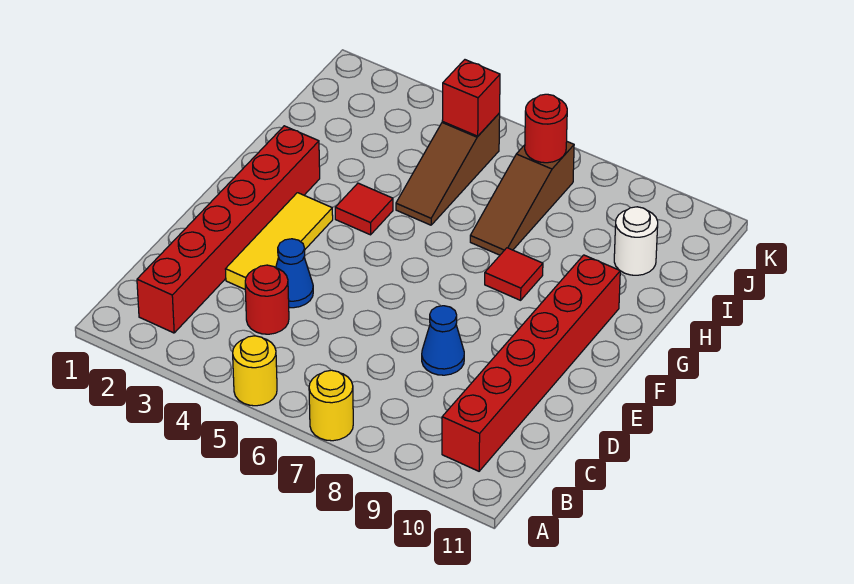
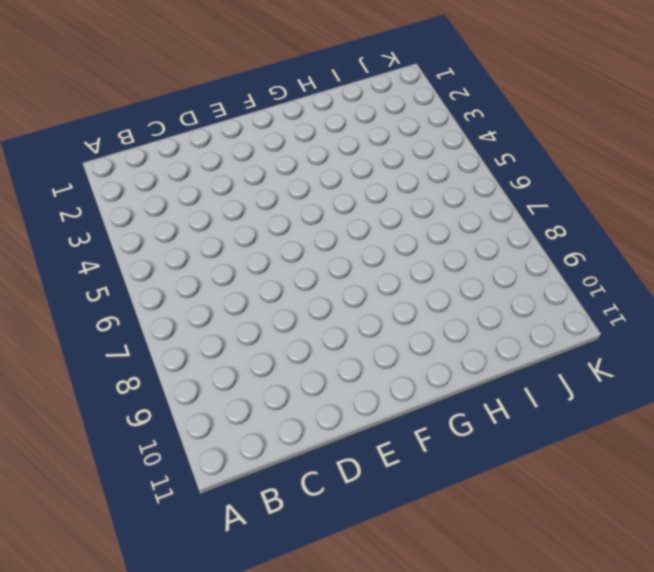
none -> yellow 1x1 round brick [233,336,277,406]
none -> yellow 1x1 round brick [309,370,353,441]
none -> red 1x6 brick [137,126,320,333]

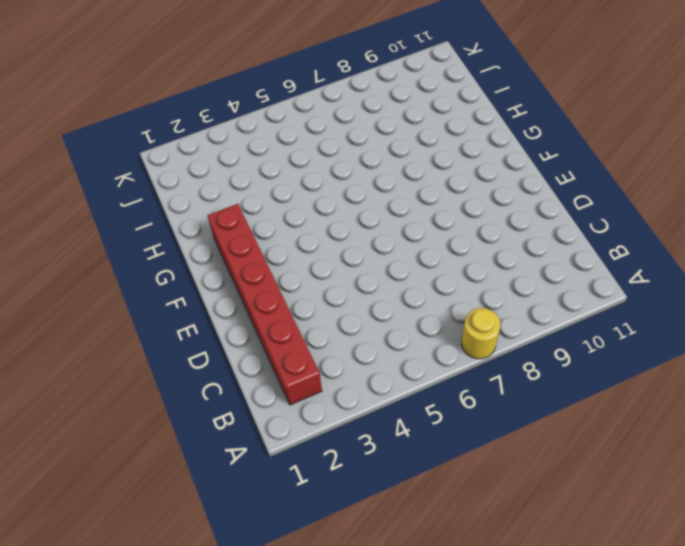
none -> yellow 1x1 round brick [233,336,277,406]
none -> red 1x6 brick [442,255,620,471]
none -> red 1x1 round brick [245,265,289,334]

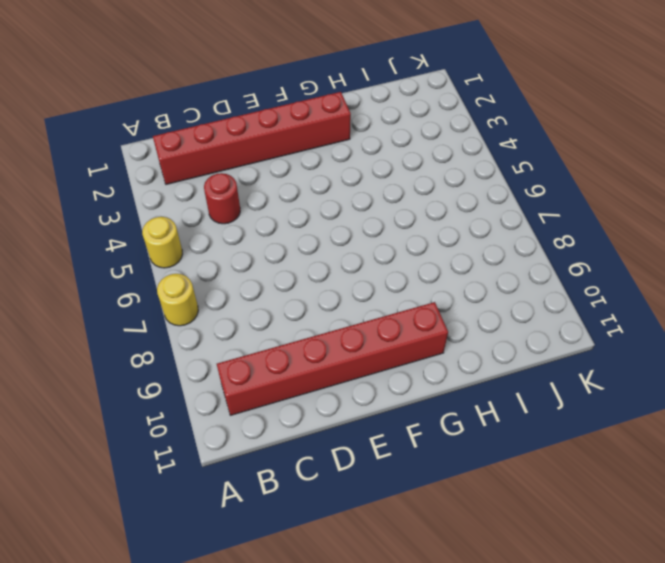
none -> yellow 1x3 tile [225,193,333,289]
none -> blue 1x1 cone [276,239,313,308]
none -> blue 1x1 cone [422,306,464,375]

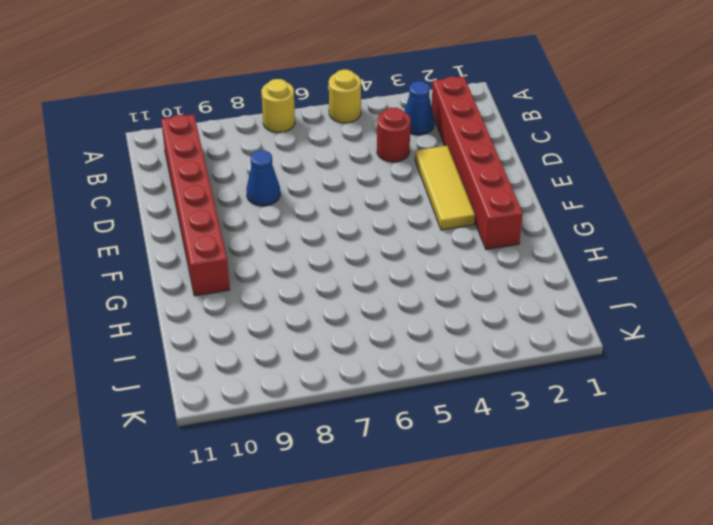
blue 1x1 cone [404,81,434,135] -> blue 1x1 cone moved to [276,239,313,308]
none -> red 1x1 tile [335,183,393,235]
none -> red 1x1 tile [485,248,543,300]
none -> brown 1x3 slope [396,113,500,225]

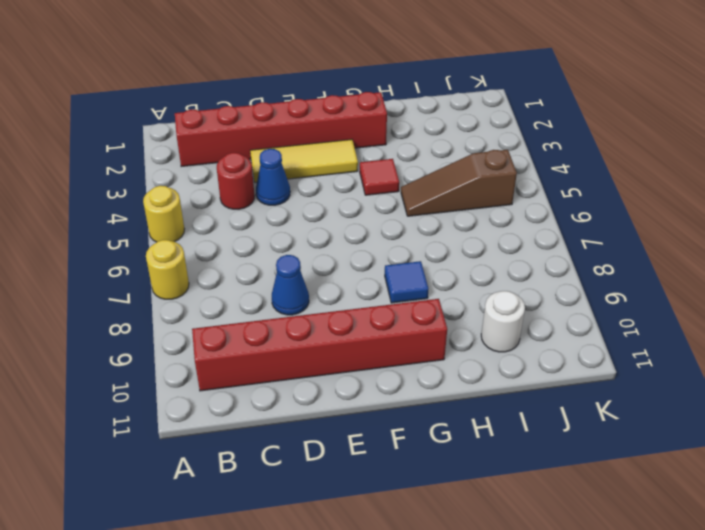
blue 1x1 tile [385,261,428,303] -> red 1x1 tile [485,248,543,300]
none -> brown 1x3 slope [470,142,574,255]
none -> red 1x1 brick [442,60,500,136]
none -> red 1x1 round brick [525,94,567,163]

